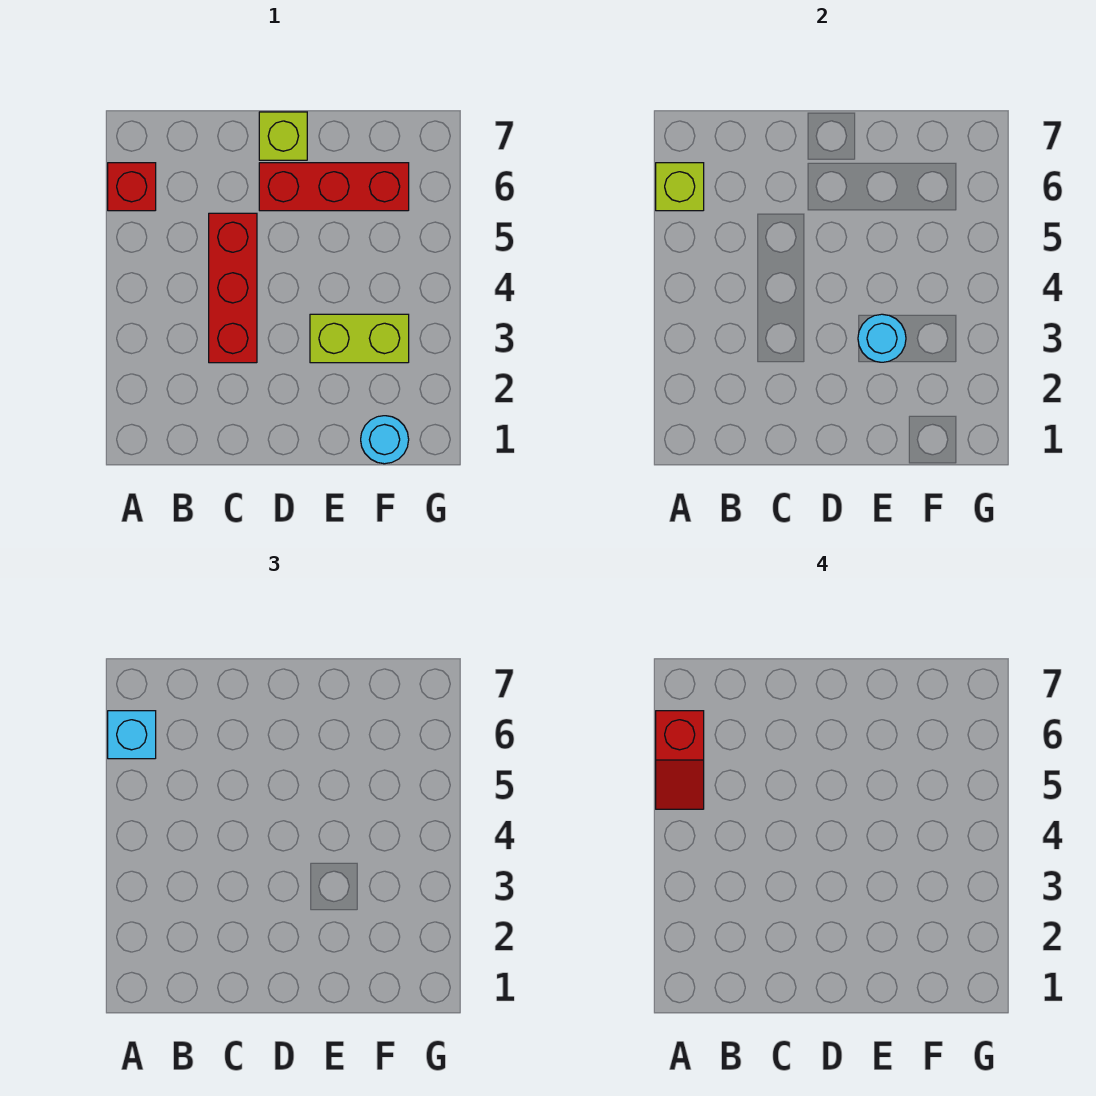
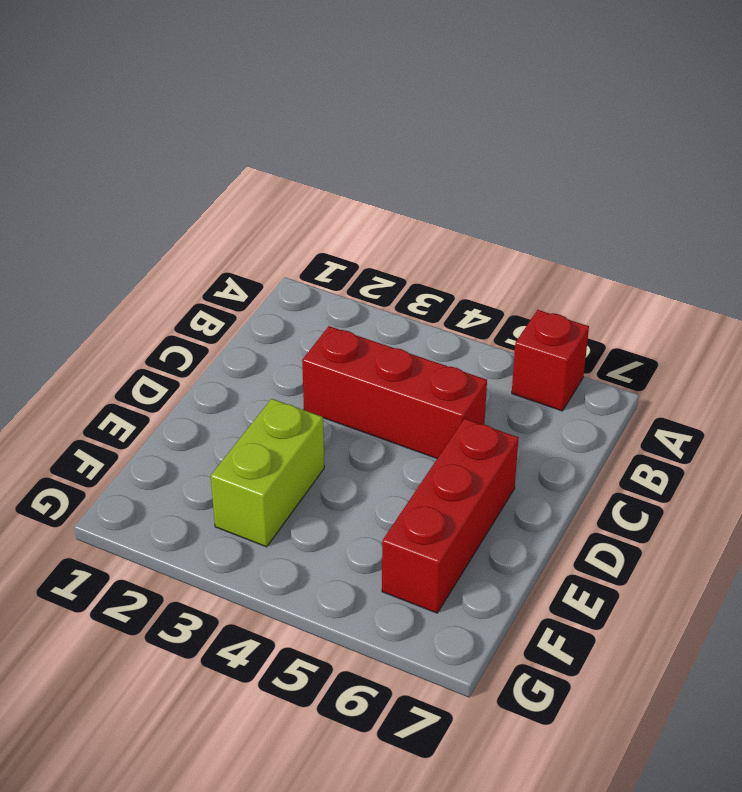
none -> lime 1x1 brick [259,112,307,160]
none -> cyan 1x1 round brick [361,416,409,464]

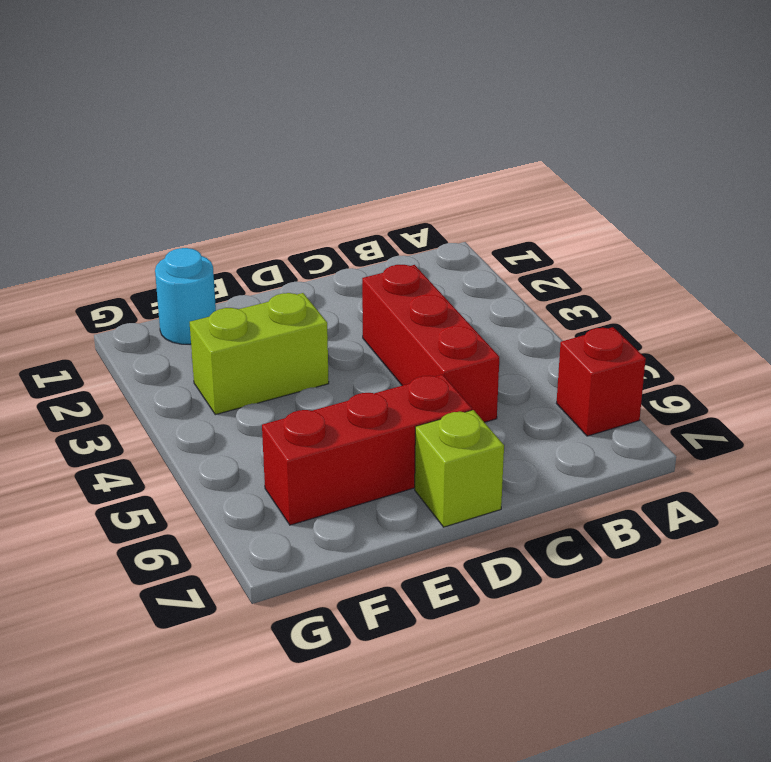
none -> lime 1x1 brick [656,163,704,211]
none -> cyan 1x1 round brick [858,314,906,362]

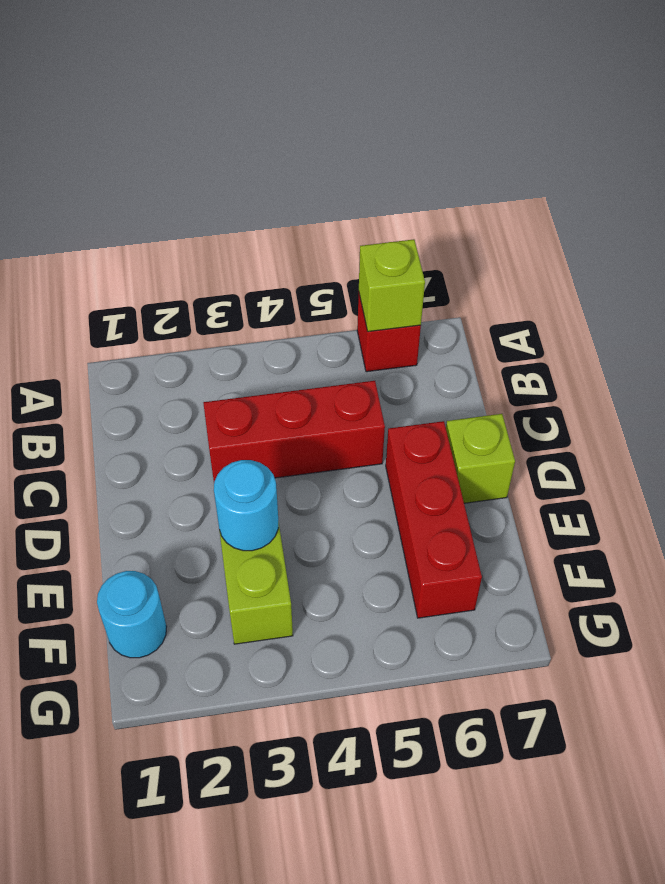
none -> cyan 1x1 brick [108,711,156,759]
none -> red 1x2 slope [656,711,704,809]

